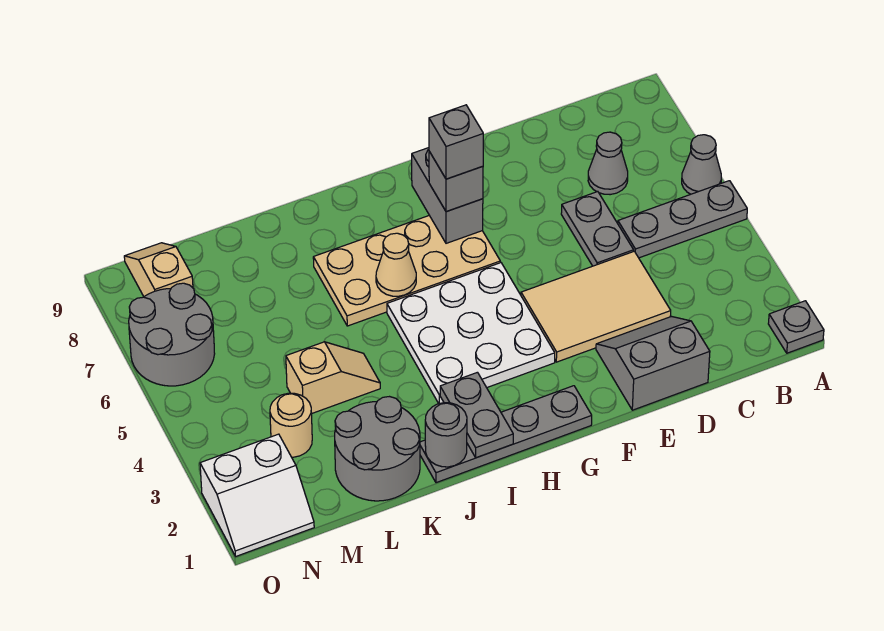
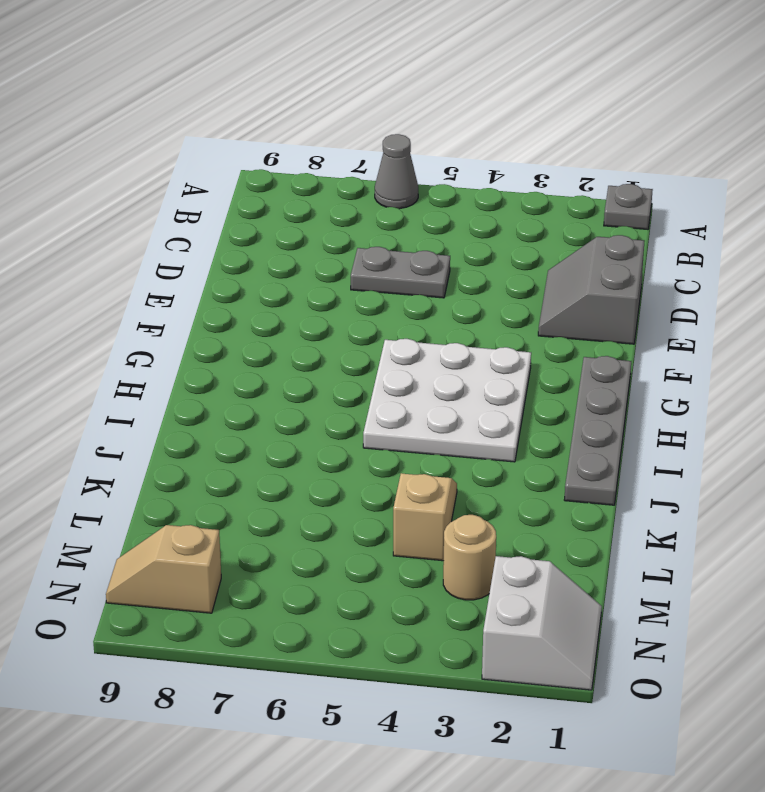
none -> grey 1x3 plate [618,181,747,258]
none -> grey 1x1 cone [588,132,628,195]
none -> tan 2x3 tile [521,251,671,362]

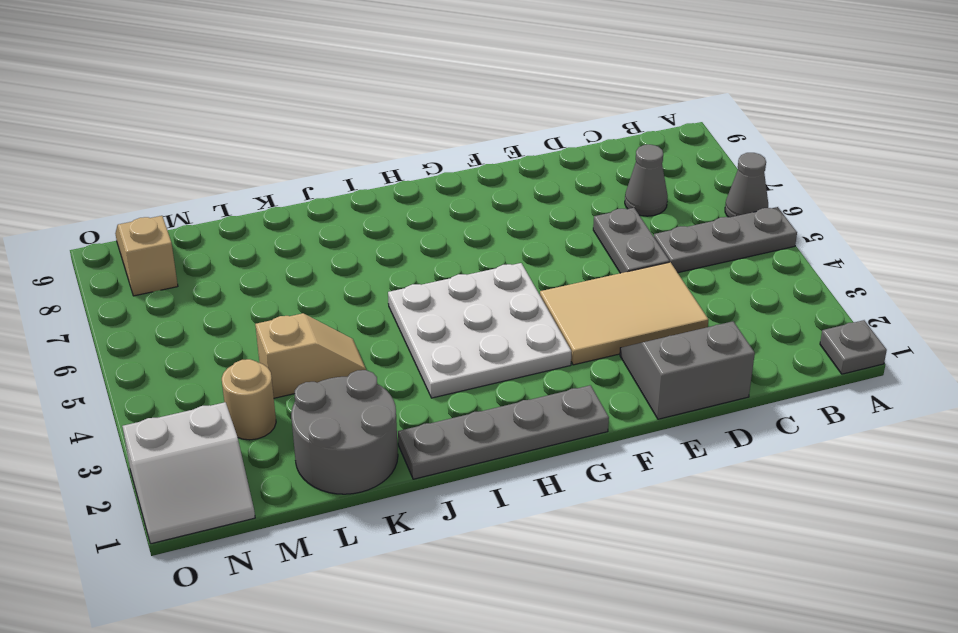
none -> tan 2x4 plate [313,215,500,326]
none -> grey 2x2 round brick [129,283,215,386]
none -> grey 1x2 brick [412,148,483,243]

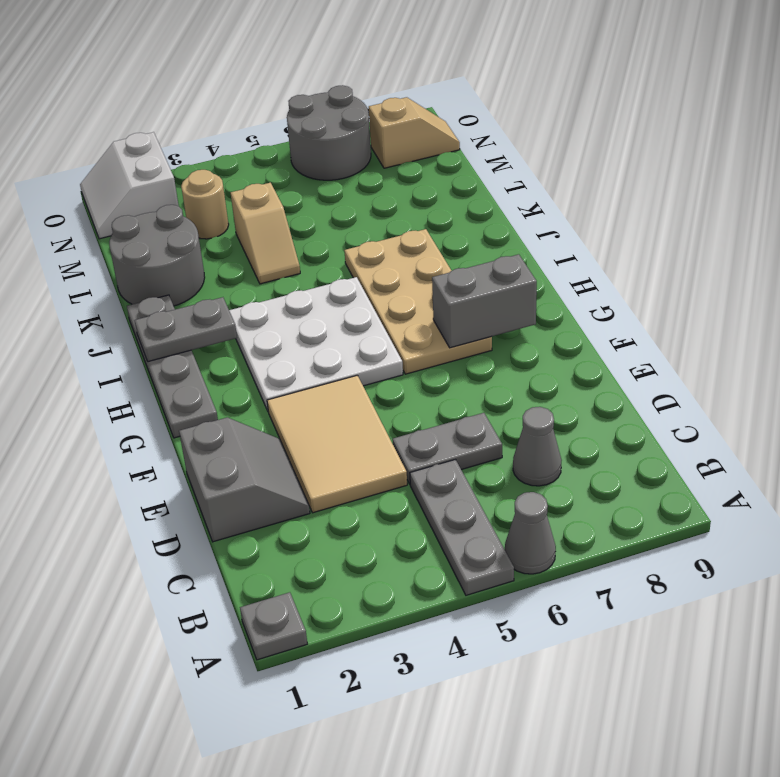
none -> tan 1x1 cone [376,233,416,296]
none -> grey 1x1 round brick [425,403,467,467]
none -> grey 1x1 brick [429,151,483,212]

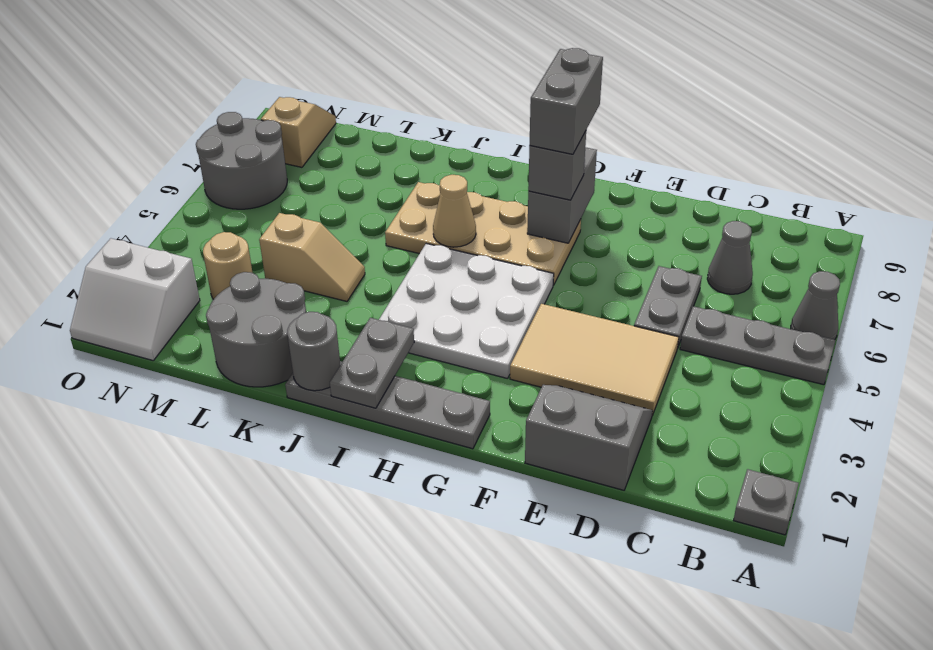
grey 1x2 brick [530,48,603,154] -> grey 1x1 brick [429,105,483,179]

